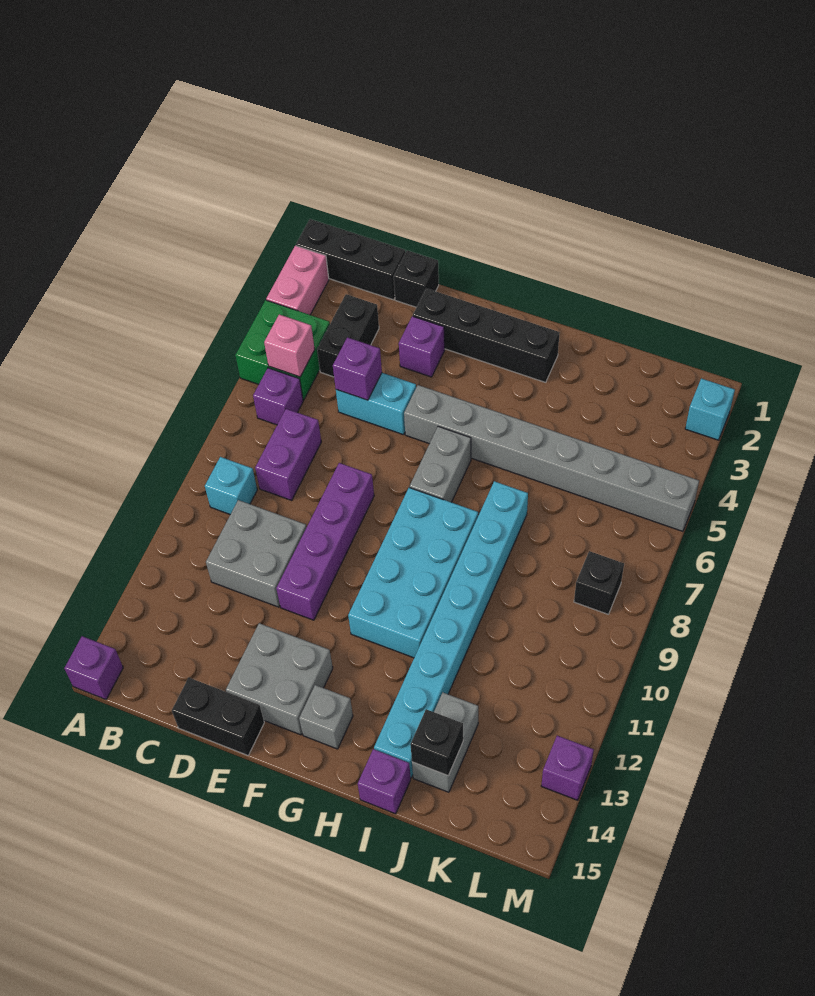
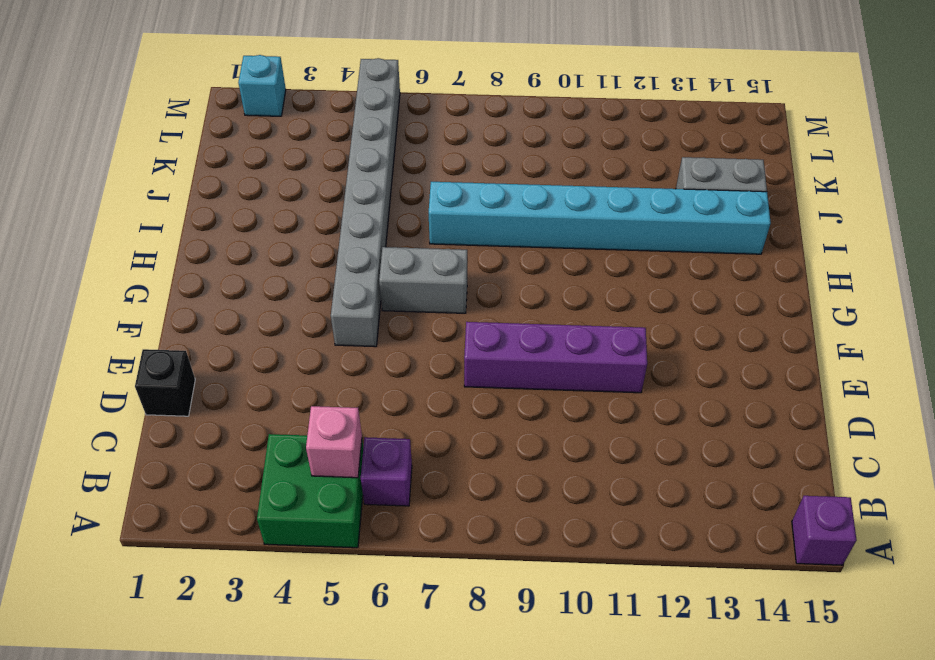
none -> black 1x3 brick [296,219,405,300]
none -> pink 1x2 brick [266,246,329,315]
none -> cyan 1x1 brick [205,457,257,515]

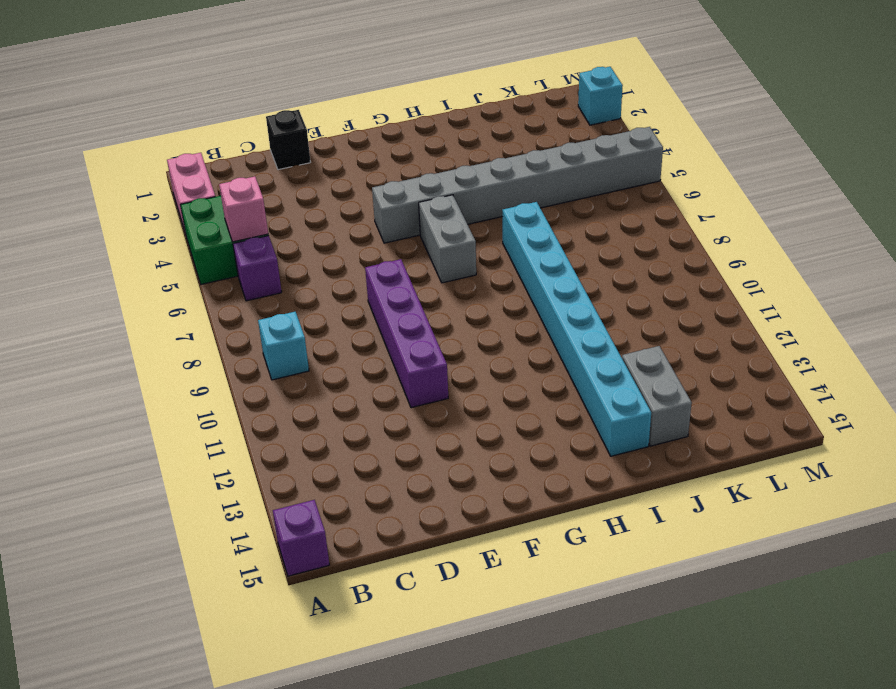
none -> black 1x3 brick [296,219,405,300]
none -> black 1x2 brick [317,294,379,377]
none -> purple 1x2 brick [255,409,321,500]

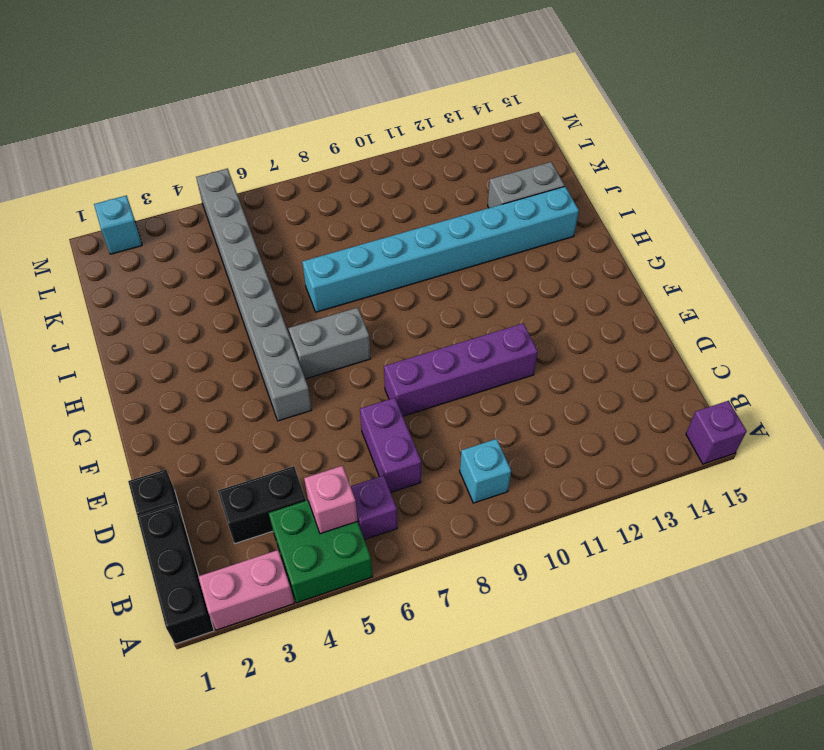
purple 1x2 brick [360,398,421,492] -> purple 1x2 brick turned to [255,409,321,500]
none -> grey 2x2 brick [206,500,307,607]
none -> cyan 1x2 brick [336,373,416,435]
none -> black 1x2 brick [172,677,264,755]

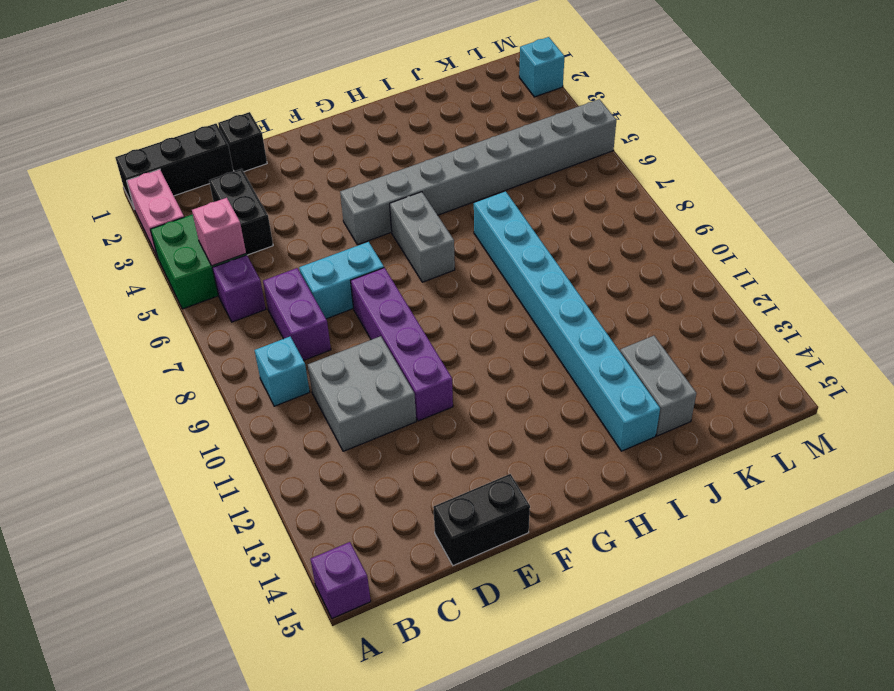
cyan 1x2 brick [299,242,384,319] -> cyan 1x2 brick moved to [336,373,416,435]
none -> black 1x4 brick [413,288,560,382]
none -> purple 1x1 brick [399,316,445,377]
none -> grey 2x2 brick [226,623,333,735]

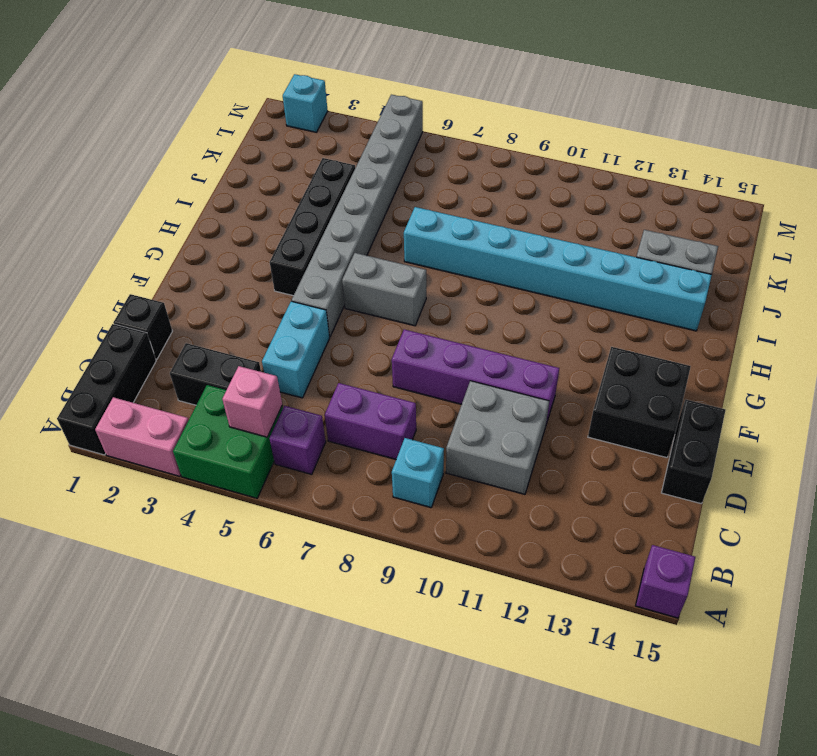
black 2x2 brick [588,347,691,458] -> grey 2x2 brick [226,623,333,735]
black 1x4 brick [270,158,355,296] -> black 1x4 brick moved to [413,288,560,382]
none -> purple 1x1 brick [399,316,445,377]
none -> cyan 2x4 brick [348,488,478,658]
none -> grey 1x1 brick [299,685,353,749]

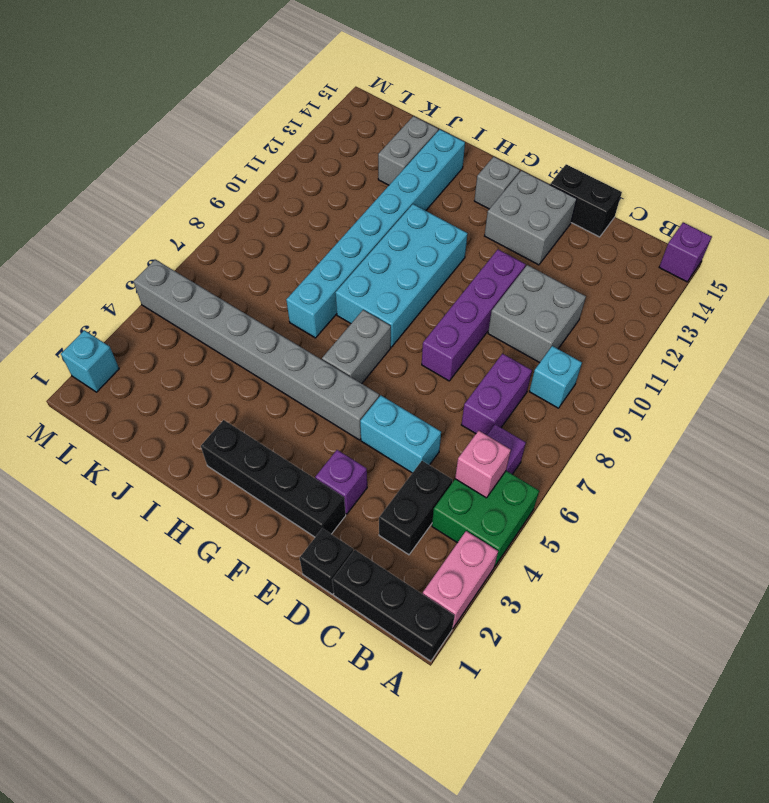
none -> purple 1x1 brick [358,749,411,814]
none -> black 1x1 brick [574,551,624,614]
none -> purple 1x1 brick [541,736,594,800]

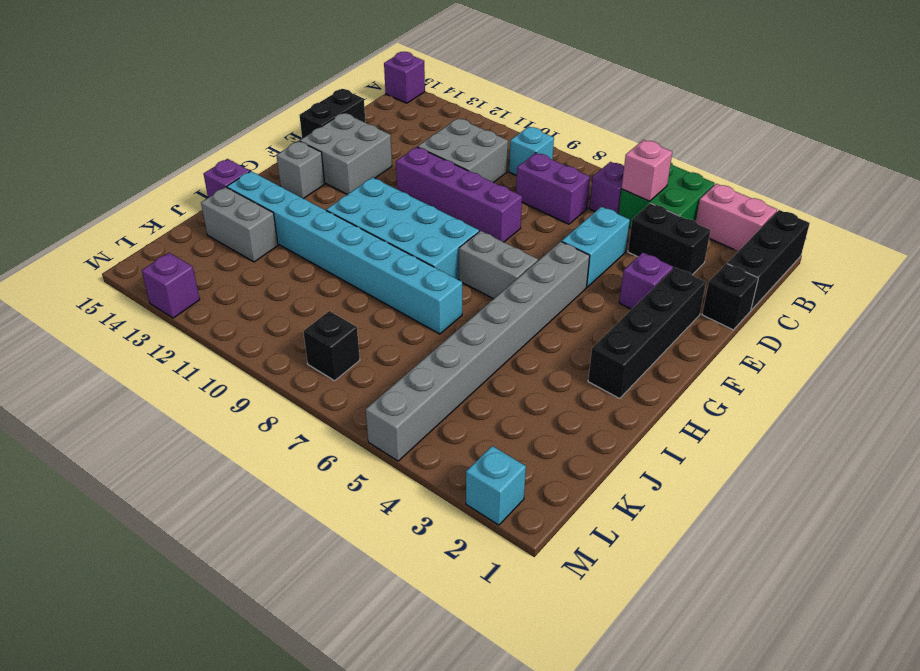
none -> purple 1x1 brick [333,337,382,400]
none -> black 1x1 brick [410,709,463,776]

